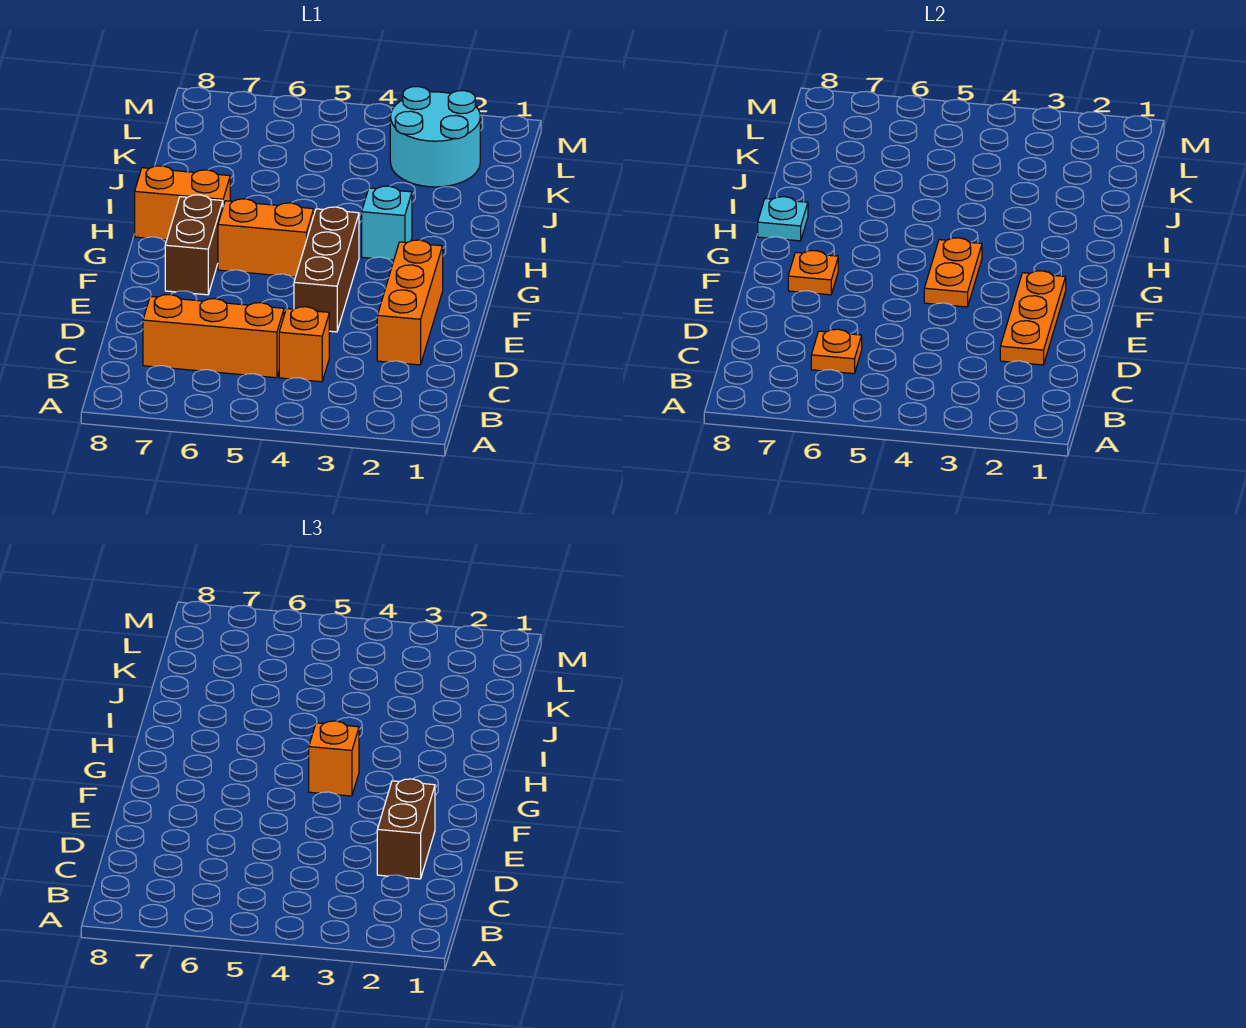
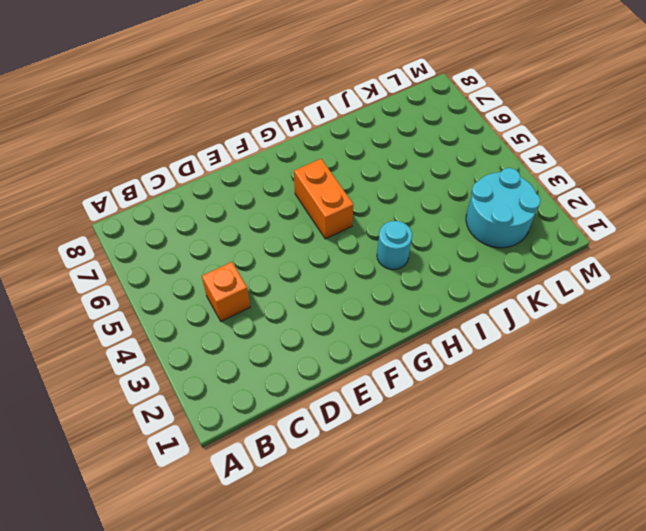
cyan 1x1 round brick [377,221,412,270] -> cyan 1x1 brick [362,186,412,260]
none -> orange 1x3 brick [143,295,284,378]
none -> orange 1x3 brick [377,240,443,365]
none -> brown 1x3 brick [294,207,359,332]

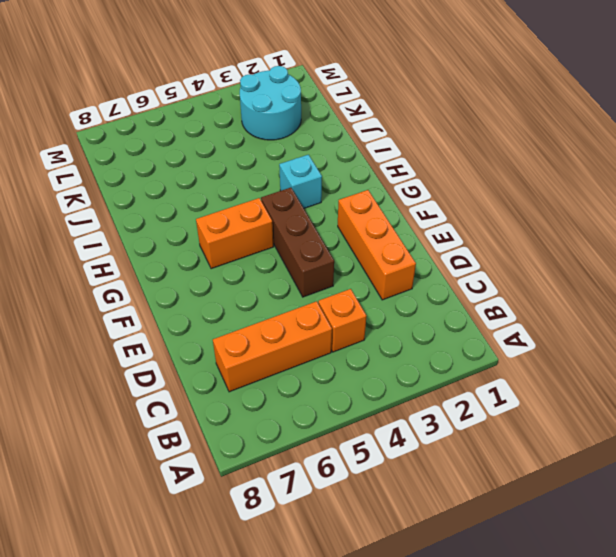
none -> brown 1x2 brick [165,195,223,295]
none -> orange 1x2 brick [135,166,230,240]
none -> orange 1x1 plate [811,329,862,374]

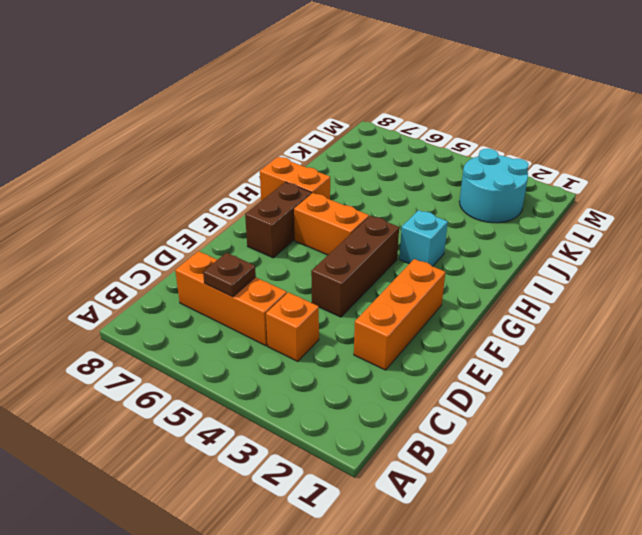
brown 1x1 plate [203,253,256,297] -> orange 1x1 plate [811,329,862,374]
none -> orange 1x3 plate [1000,271,1066,365]
none -> orange 1x2 plate [924,238,982,307]
none -> orange 1x1 plate [788,251,838,295]

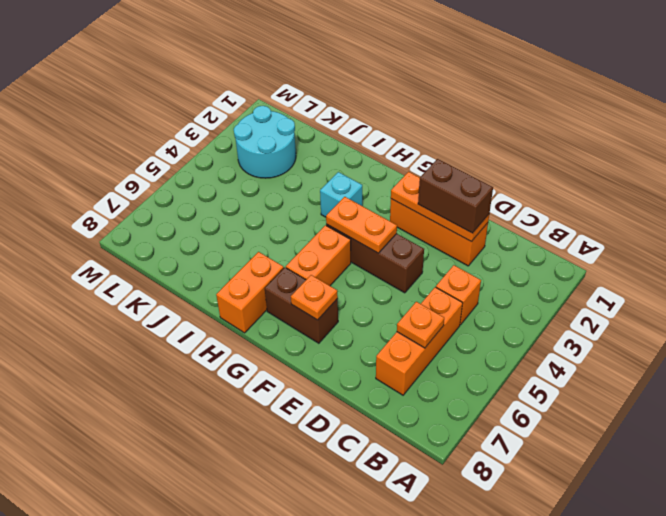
none -> cyan 1x1 plate [758,197,808,241]
none -> orange 1x1 brick [309,721,359,796]

